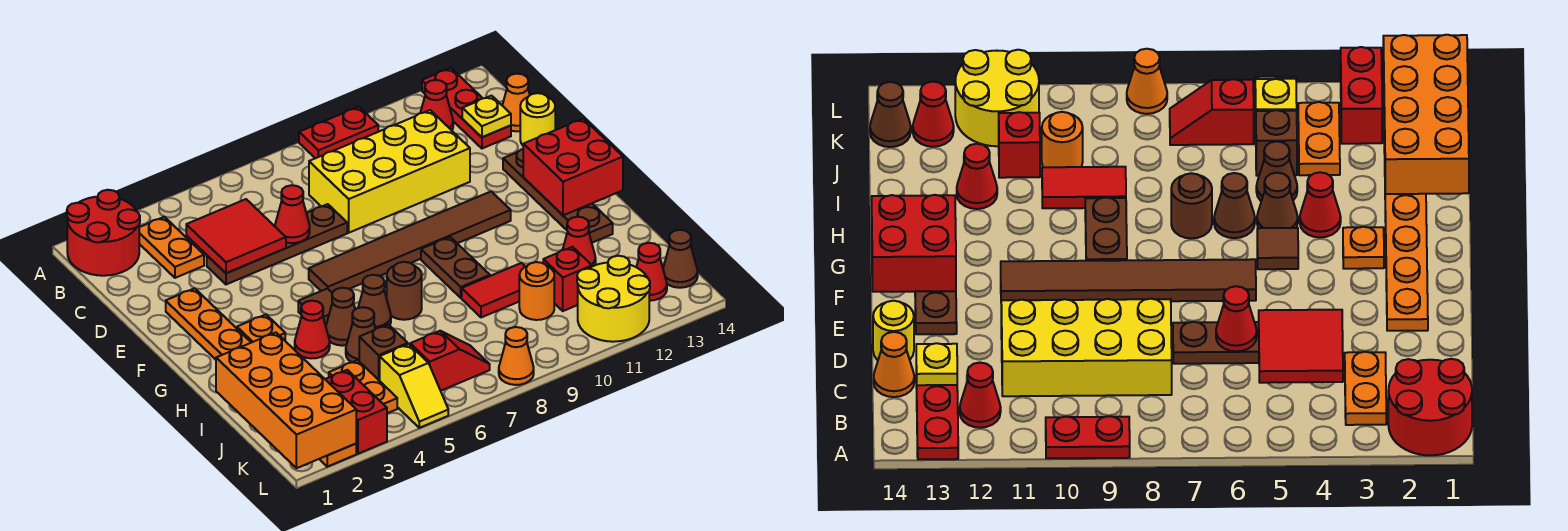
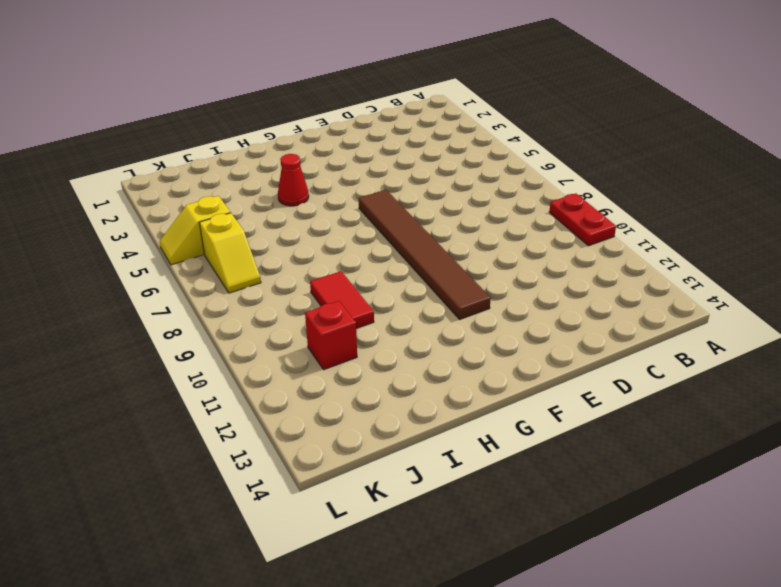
yellow 1x2 slope [199,213,261,293] -> red 1x2 slope [410,331,490,391]
none -> red 2x2 round brick [67,190,140,276]
none -> red 1x3 plate [422,68,511,148]
none -> orange 1x2 plate [139,217,204,278]
none -> red 1x1 cone [420,80,453,130]

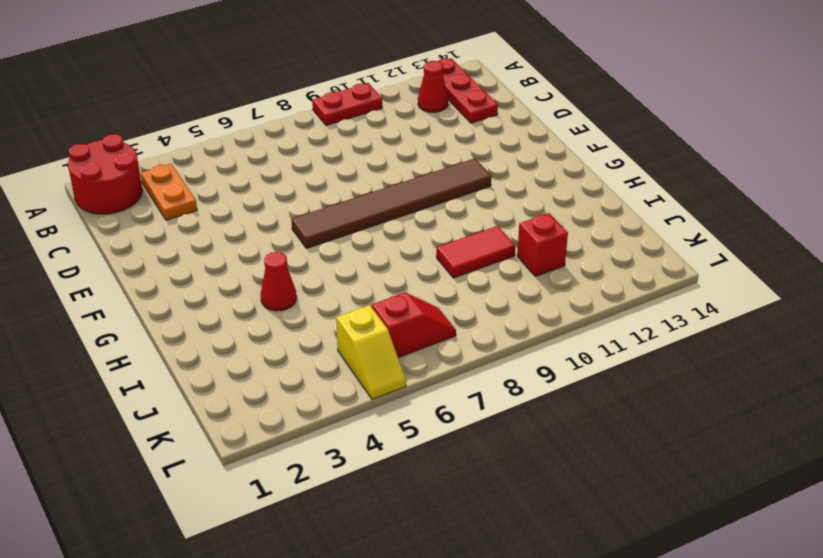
none -> yellow 2x4 brick [309,110,470,233]
none -> orange 1x1 cone [502,74,530,131]
none -> brown 1x4 plate [207,204,347,284]
none -> yellow 1x1 round brick [520,93,555,145]

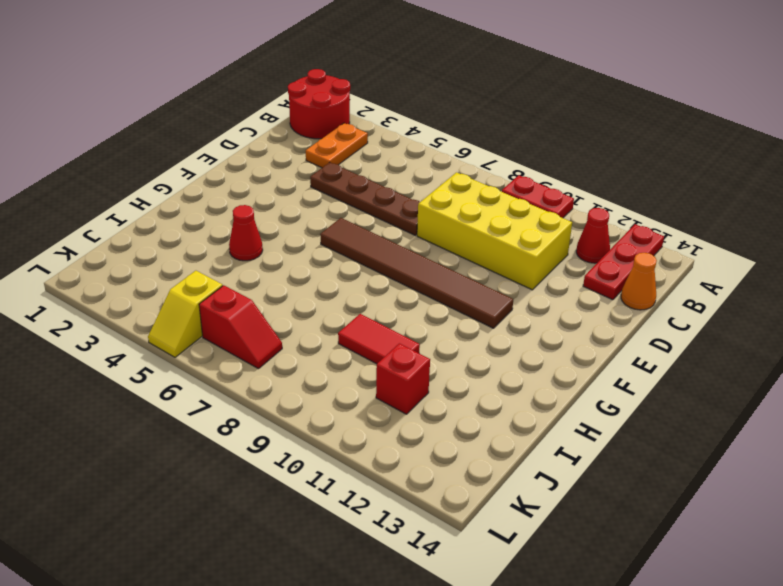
none -> yellow 1x1 round brick [520,93,555,145]
none -> orange 1x8 plate [166,288,356,467]
none -> brown 1x4 plate [503,149,613,243]
none -> orange 1x1 plate [237,315,285,343]

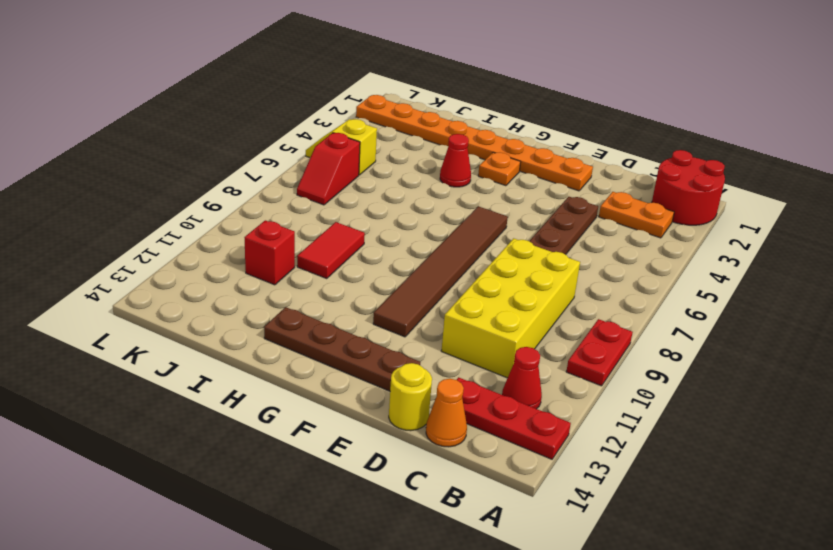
none -> brown 1x1 tile [298,289,332,326]
none -> brown 1x2 plate [421,237,490,298]
none -> brown 1x1 cone [326,288,355,346]
none -> brown 1x1 cone [358,275,391,329]

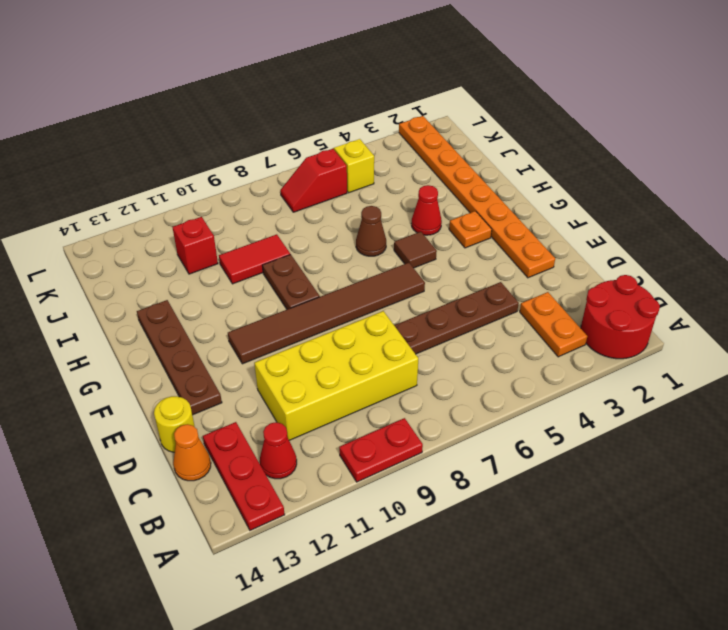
none -> brown 1x1 cone [326,288,355,346]
none -> brown 1x1 round brick [387,262,422,320]
none -> brown 1x1 cone [346,307,375,362]
none -> red 1x1 cone [563,217,596,267]

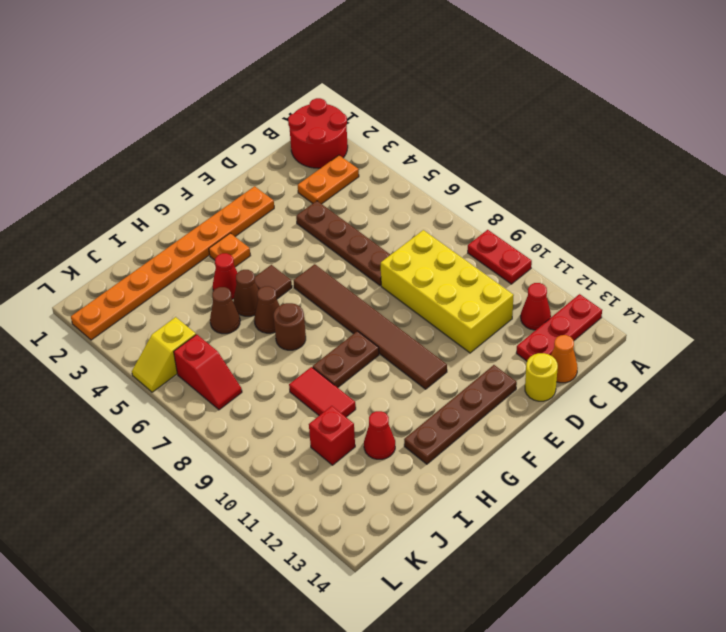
none -> orange 1x2 plate [329,360,397,413]
none -> brown 1x1 brick [359,324,408,381]
none -> orange 1x1 round brick [519,262,554,320]
none -> red 1x2 brick [325,370,387,454]

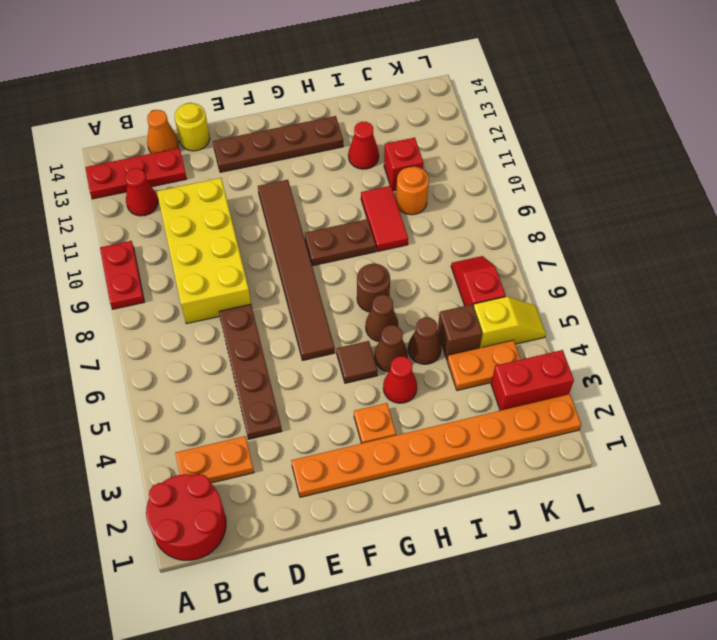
none -> yellow 2x2 round brick [577,256,650,342]
none -> red 1x1 cone [636,243,667,301]
none -> brown 1x1 cone [663,230,698,288]
none -> orange 1x1 cone [499,327,534,385]

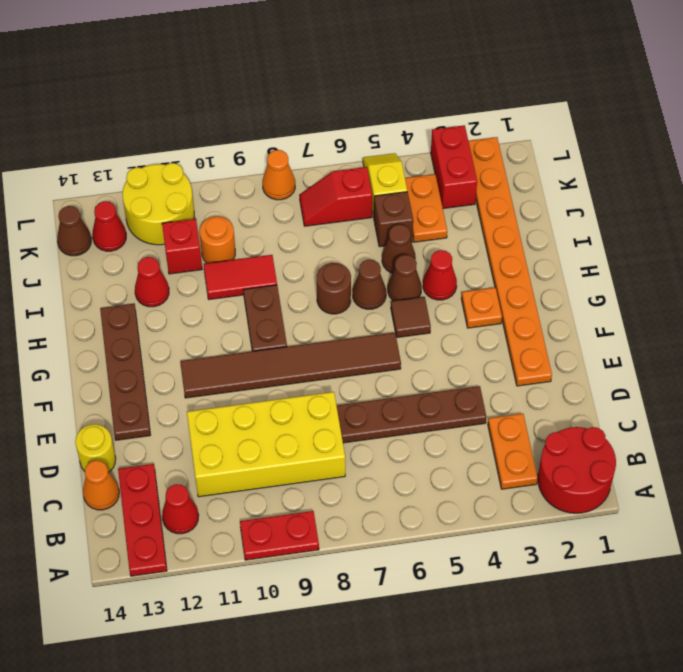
none -> red 2x2 tile [186,199,286,273]
none -> yellow 1x1 plate [462,96,511,137]
none -> red 1x1 cone [275,185,310,243]
none -> red 2x2 brick [523,119,623,215]

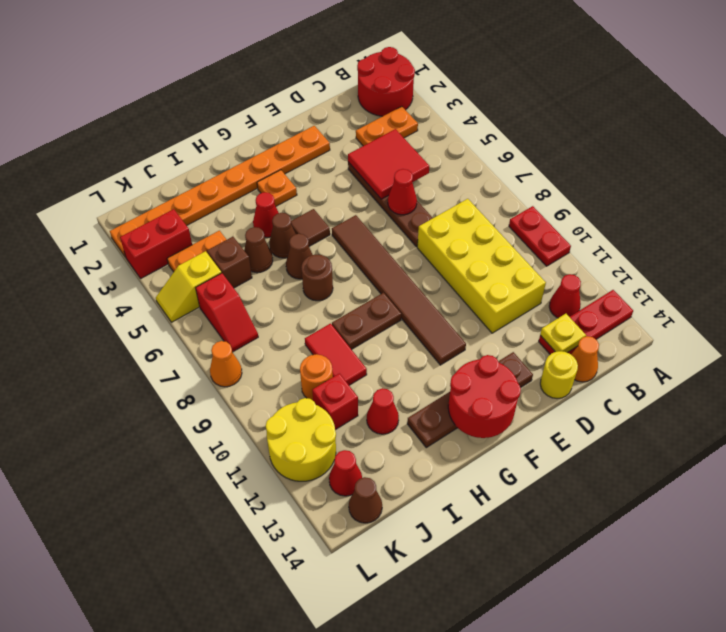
red 2x2 round brick [448,355,521,438] -> red 2x2 brick [523,119,623,215]
none -> orange 2x4 brick [216,332,356,468]

